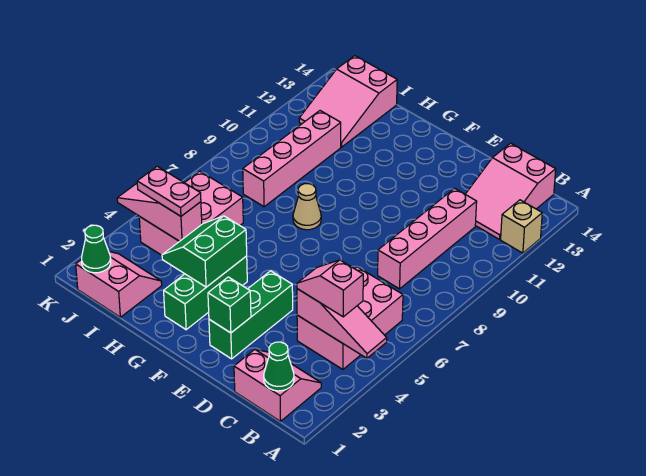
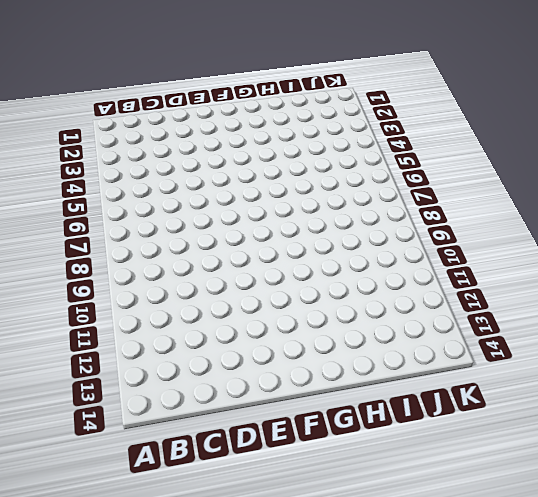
none -> tan 1x1 brick [501,200,542,253]
none -> pink 2x2 slope [234,349,321,421]
none -> pink 2x3 brick [297,267,403,369]

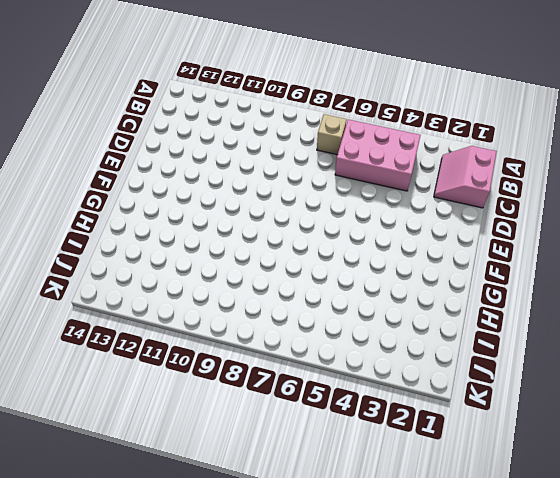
tan 1x1 brick [317,114,347,155] -> tan 1x1 brick moved to [501,200,542,253]
none -> pink 2x3 slope [465,143,556,239]
none -> pink 1x4 brick [378,188,477,289]
none -> green 1x3 brick [209,271,293,359]

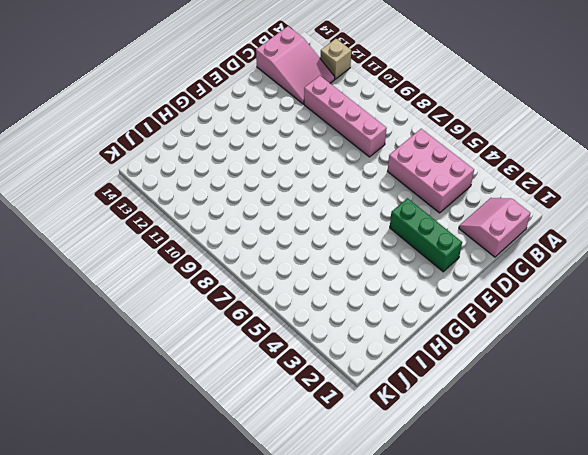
none -> green 1x3 brick [164,256,247,330]
none -> tan 1x1 cone [293,184,321,230]
none -> pink 2x2 slope [76,252,162,317]

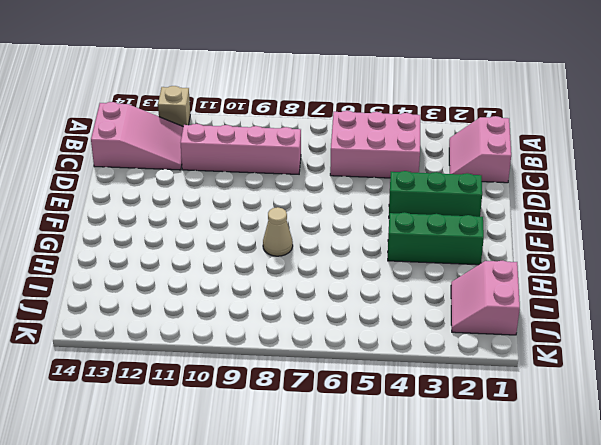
none -> pink 2x3 brick [139,171,243,255]
none -> pink 1x4 brick [243,111,341,207]
none -> pink 2x3 slope [299,56,397,147]

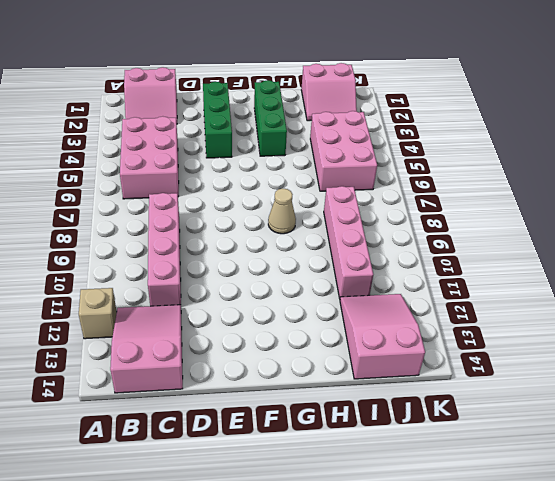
none -> pink 1x3 slope [297,289,387,358]
none -> green 1x1 cone [264,342,294,391]
none -> green 1x1 brick [208,277,251,333]

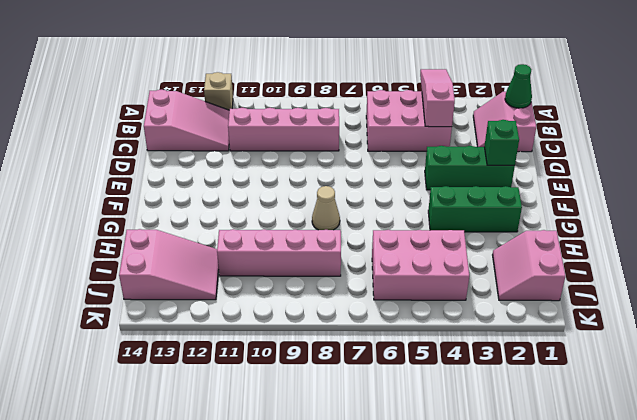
none -> green 2x2 slope [162,216,247,287]
none -> pink 1x3 slope [117,184,202,241]
none -> green 1x1 cone [82,225,111,273]

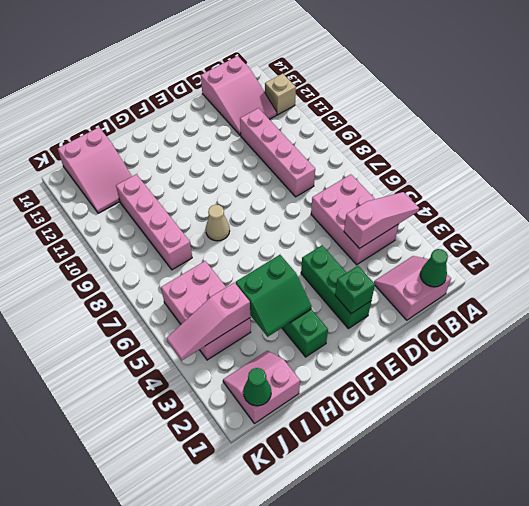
green 2x2 slope [236,255,312,337] -> green 2x2 slope turned to [162,216,247,287]
none -> pink 1x2 slope [297,260,363,317]
none -> pink 1x2 plate [137,166,201,216]

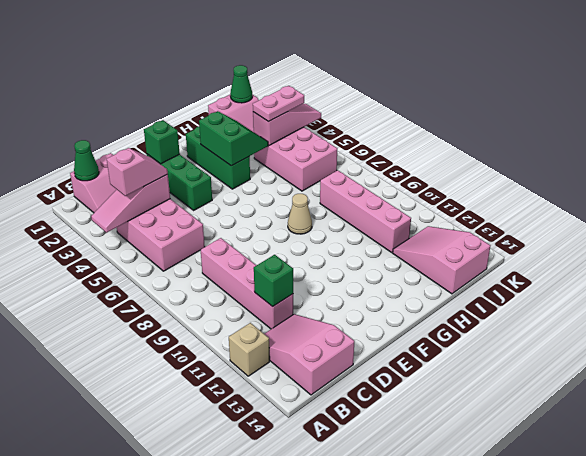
green 1x1 brick [254,255,293,306] -> none

